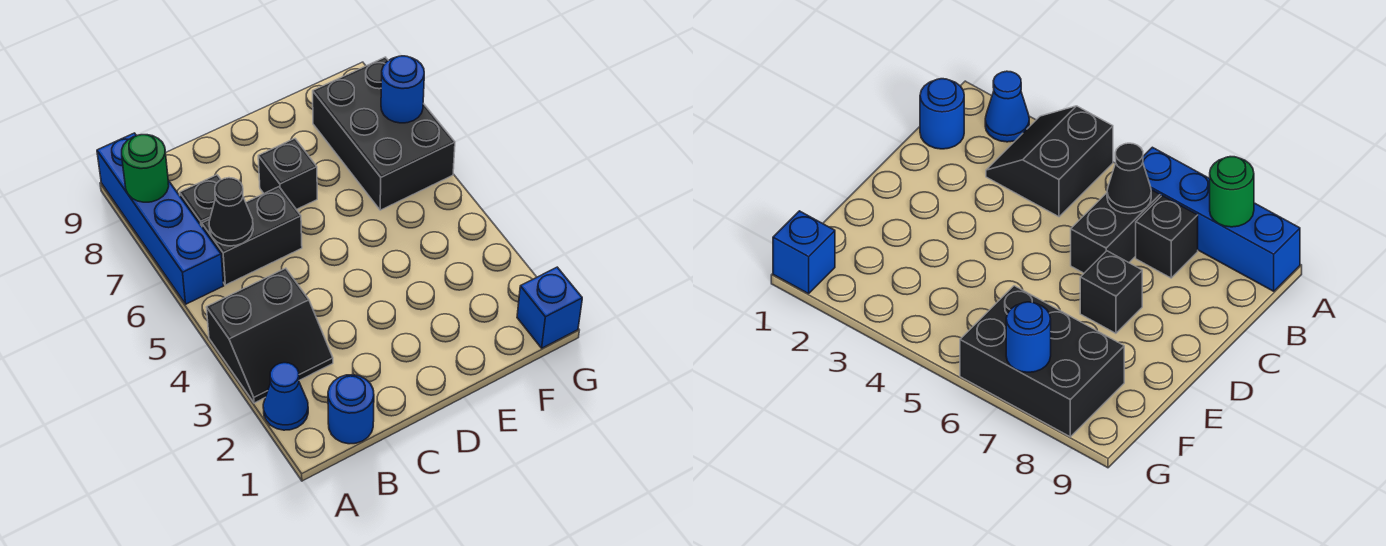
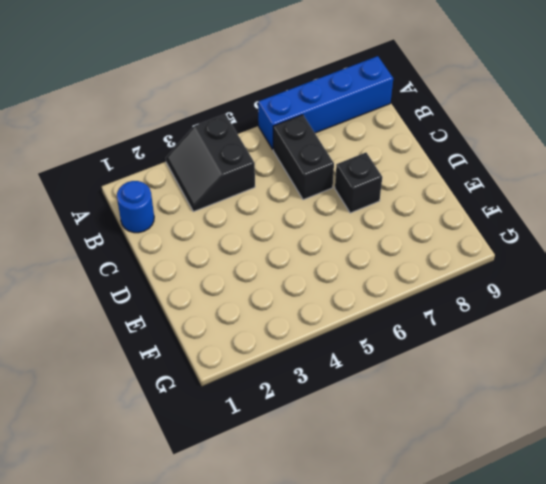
none -> blue 1x1 cone [263,363,308,430]
none -> black 1x1 brick [180,175,221,226]
none -> black 2x3 brick [313,57,455,210]

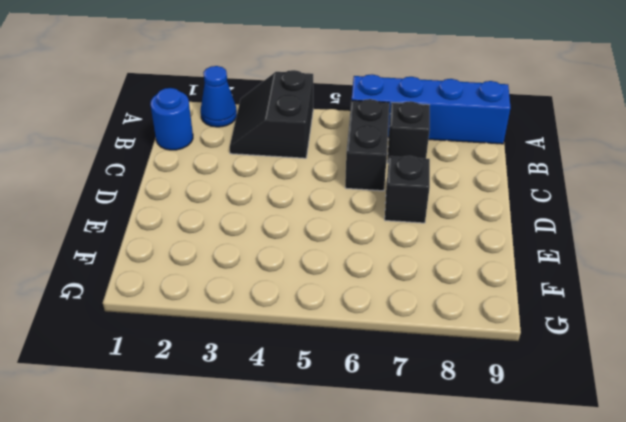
none -> black 2x3 brick [313,57,455,210]
none -> blue 1x1 brick [517,267,582,348]
none -> green 1x1 round brick [122,135,169,202]

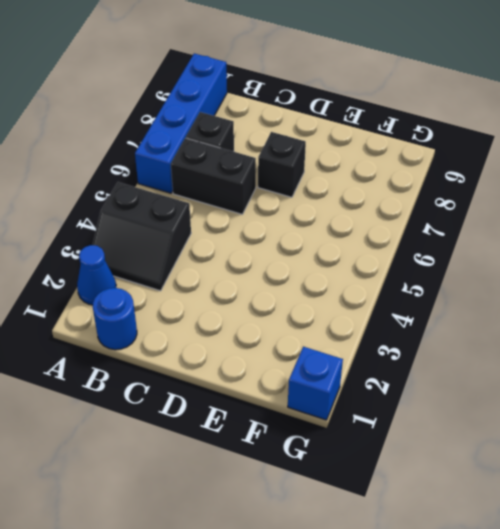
none -> black 2x3 brick [313,57,455,210]
none -> green 1x1 round brick [122,135,169,202]
none -> black 1x1 cone [209,178,253,246]

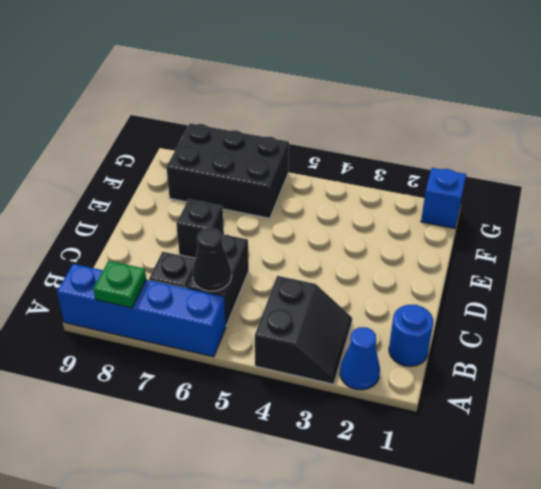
green 1x1 plate [93,261,146,308] -> green 1x1 round brick [122,135,169,202]
none -> blue 1x1 round brick [381,56,424,123]

